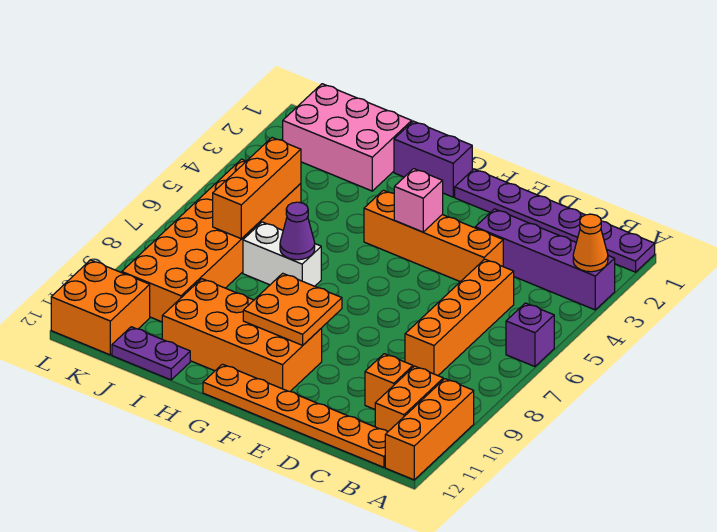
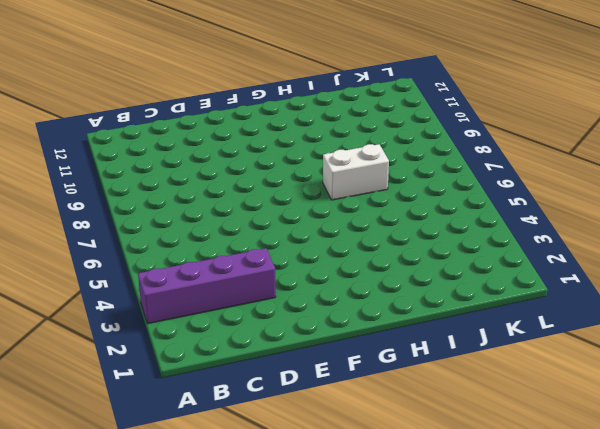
none -> purple 1x6 plate [455,169,655,272]
none -> purple 1x1 brick [506,303,554,367]
none -> orange 1x3 brick [385,379,474,480]

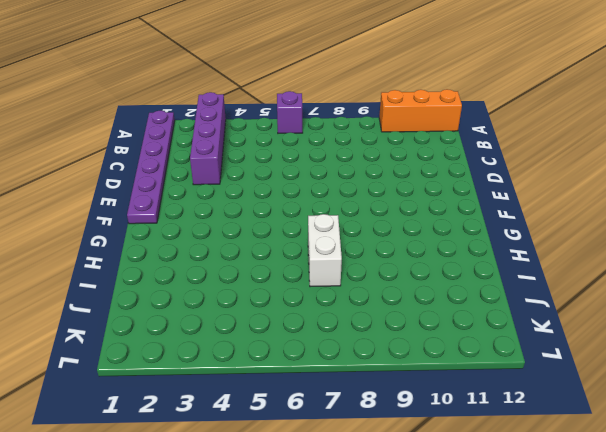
none -> orange 1x2 brick [375,366,443,432]
none -> orange 1x6 plate [203,364,387,467]
none -> orange 1x4 brick [405,259,514,376]

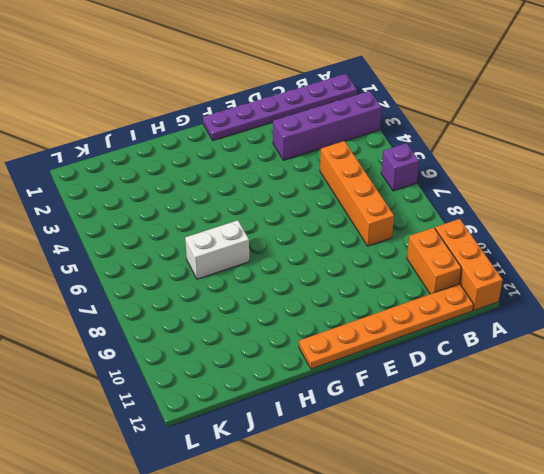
none -> orange 1x1 brick [365,354,413,410]
none -> orange 1x4 brick [364,190,503,282]
none -> orange 2x4 brick [162,279,322,391]

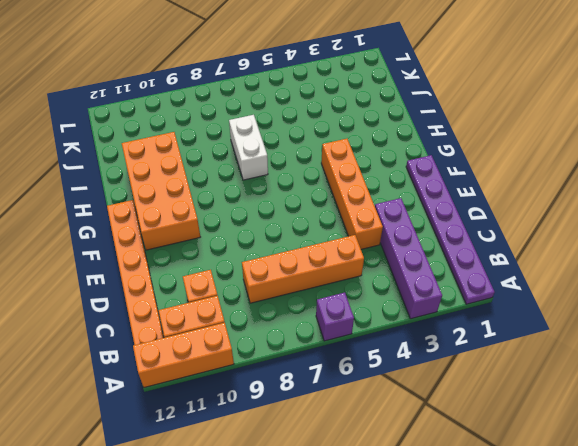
none -> purple 1x2 brick [394,121,472,197]
none -> pink 2x3 brick [283,84,412,191]
none -> purple 1x2 plate [112,327,190,380]

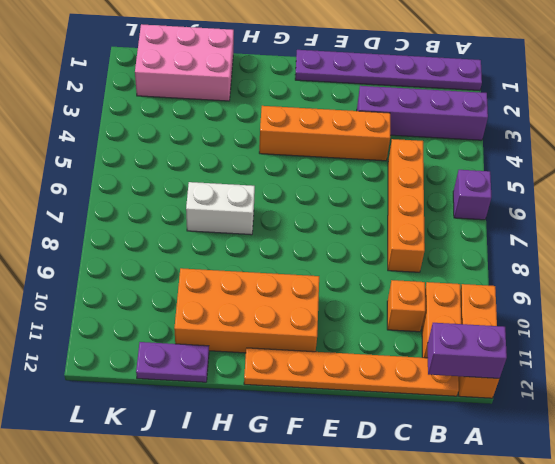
purple 1x2 brick [428,323,507,378] -> purple 1x2 brick moved to [394,121,472,197]
none -> orange 2x6 brick [122,159,301,322]
none -> orange 2x2 brick [51,260,150,355]
none -> orange 1x1 cone [573,214,608,272]

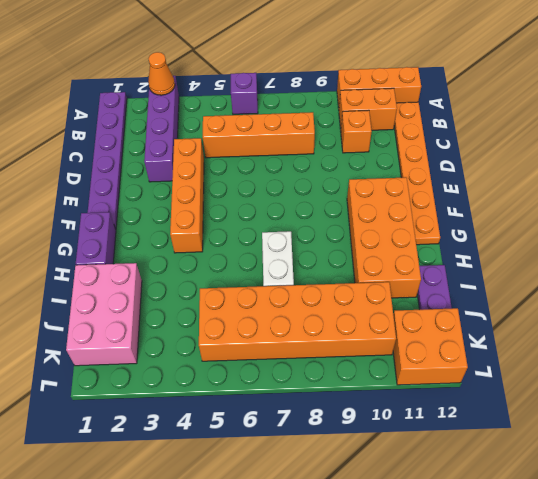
none -> pink 1x1 brick [394,169,443,232]
none -> orange 2x2 plate [243,273,342,345]
none -> purple 1x1 cone [280,202,315,260]

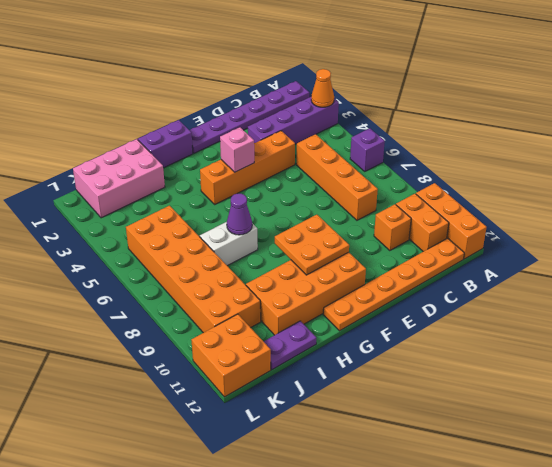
none -> orange 1x3 brick [213,138,301,239]

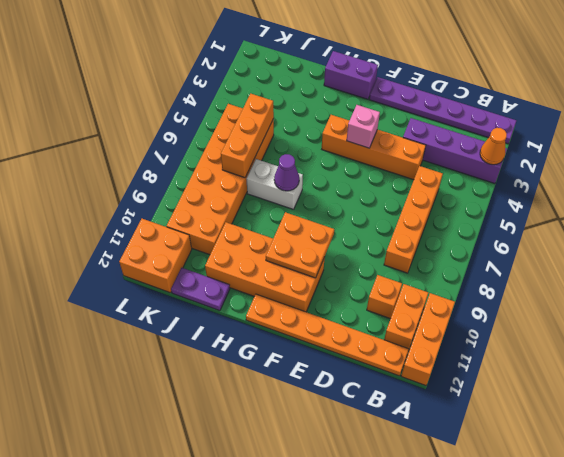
none -> purple 1x1 brick [506,303,554,367]
none -> pink 2x3 brick [283,84,412,191]

